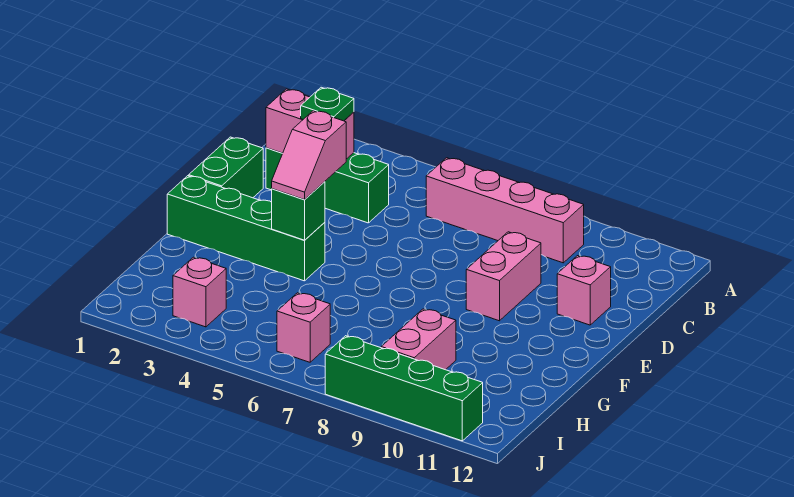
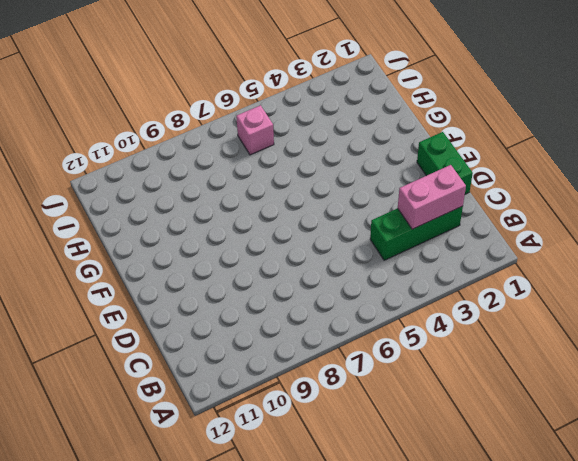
none -> pink 1x4 brick [426,158,584,263]
none -> pink 1x2 brick [466,232,541,321]
none -> pink 1x1 brick [557,256,611,325]

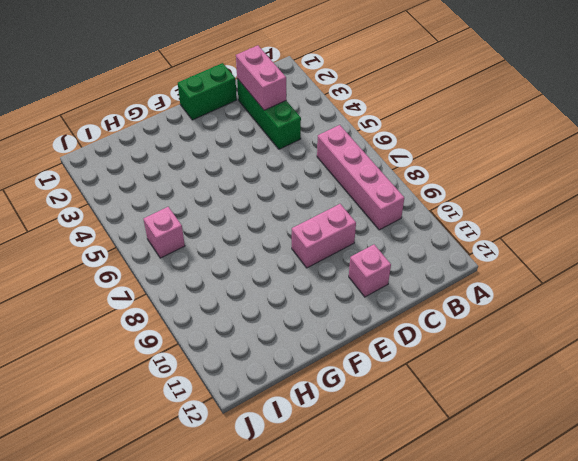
none -> green 1x4 brick [167,176,325,281]
none -> pink 1x2 brick [381,309,456,370]
none -> pink 1x1 brick [173,257,226,327]

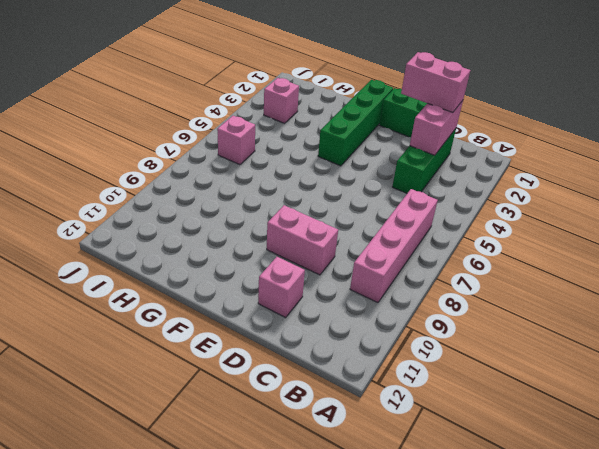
pink 1x2 brick [401,52,470,113] -> pink 1x2 brick moved to [381,309,456,370]
none -> green 1x4 brick [325,336,483,441]
none -> green 1x1 brick [272,182,325,240]
none -> green 1x1 plate [301,87,354,121]

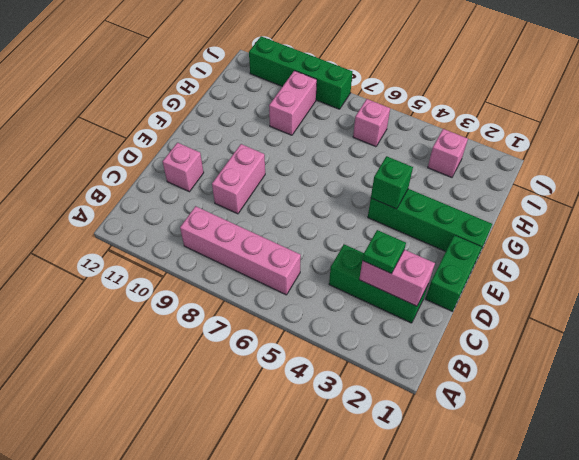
none -> pink 1x2 slope [272,111,346,200]

